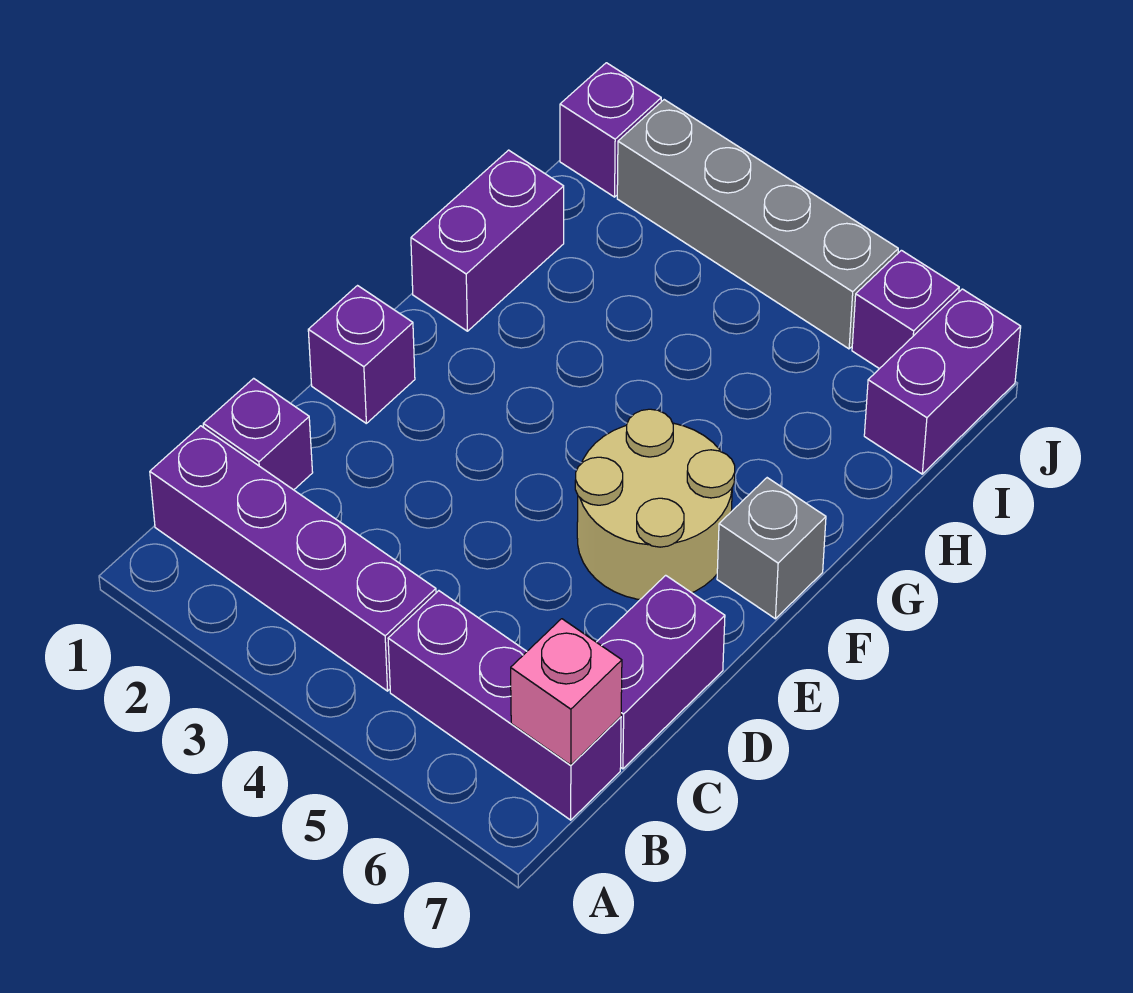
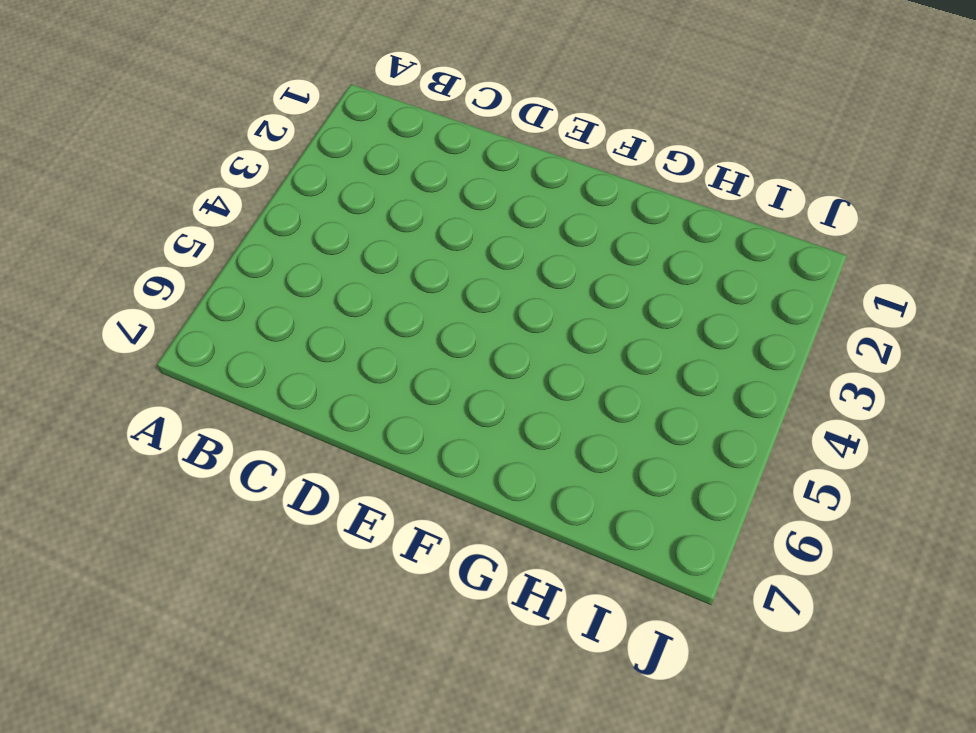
none -> purple 1x4 brick [150,426,436,691]
none -> purple 1x3 brick [388,591,621,820]
none -> purple 1x1 brick [203,378,313,490]

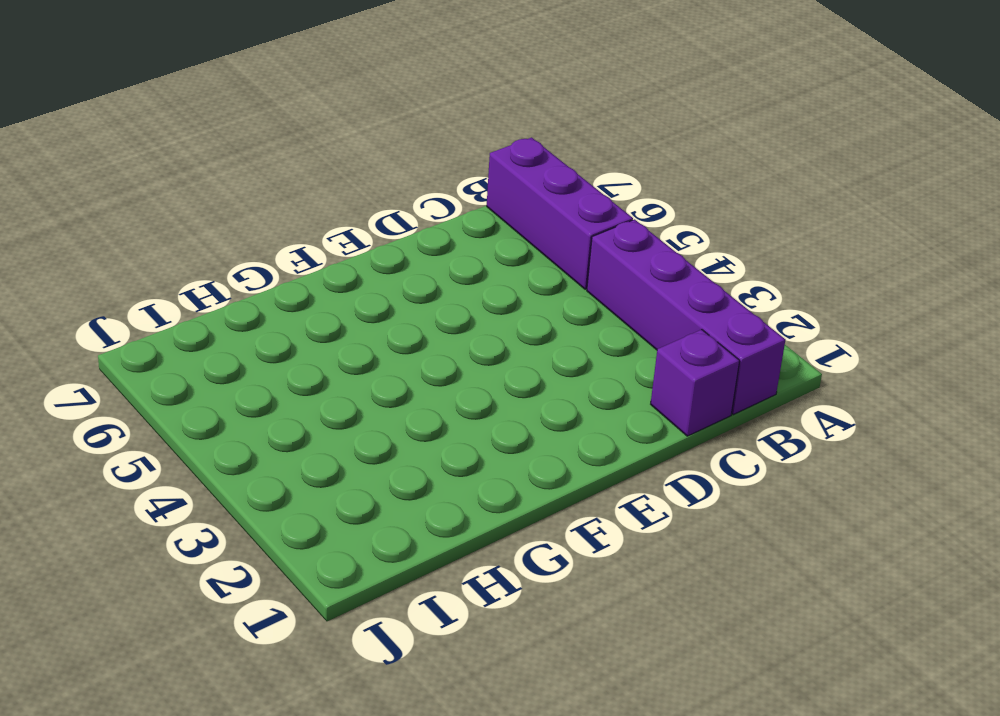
none -> purple 1x2 brick [597,575,725,769]
none -> purple 1x1 brick [308,286,415,423]
none -> tan 2x2 round brick [575,409,735,600]

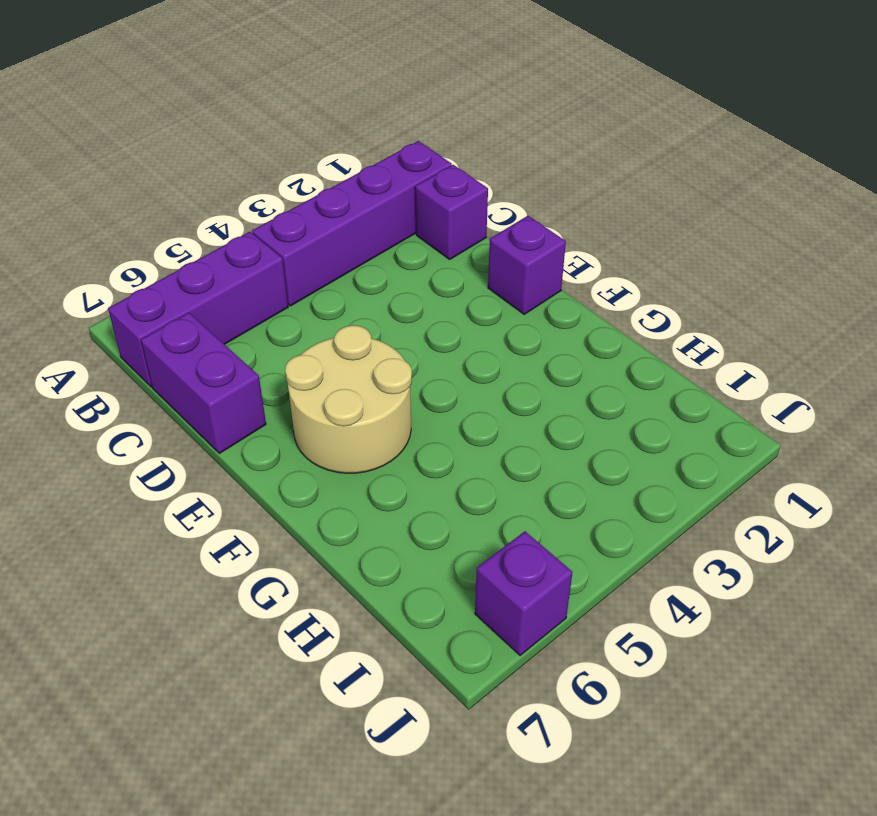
none -> grey 1x1 brick [717,478,826,619]
none -> purple 1x2 brick [411,150,564,331]
none -> purple 1x2 brick [864,289,1021,474]

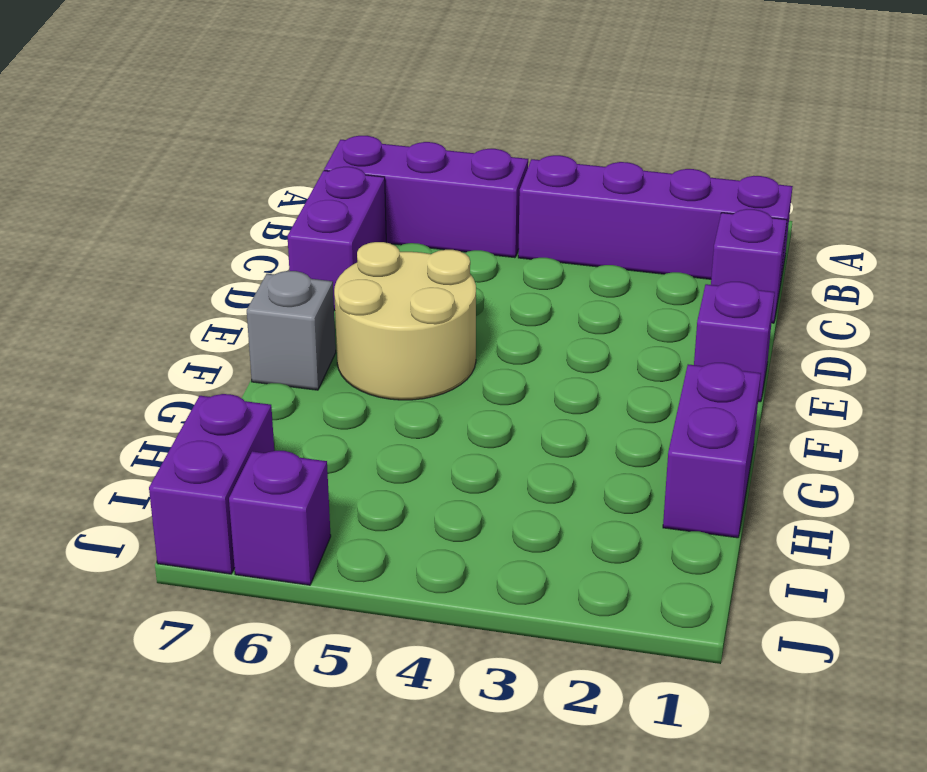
none -> purple 1x1 brick [560,63,661,197]
none -> grey 1x4 brick [617,100,898,349]
none -> pink 1x1 brick [511,619,622,765]

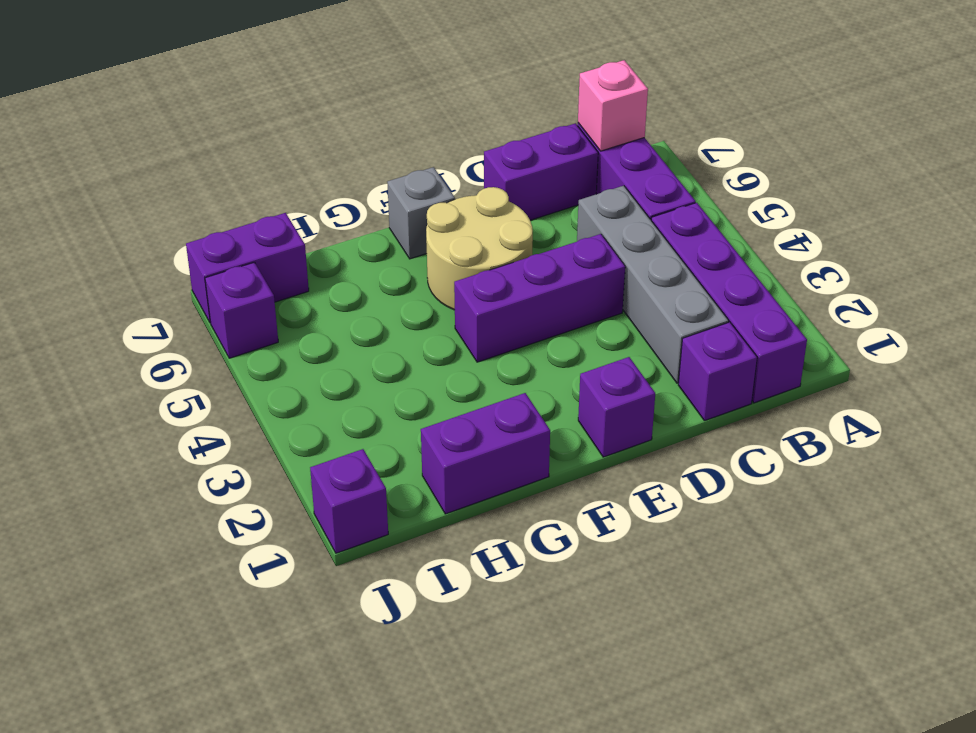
grey 1x4 brick [577,186,729,383] -> grey 1x4 brick moved to [617,100,898,349]
purple 1x3 brick [454,234,625,362] -> none

